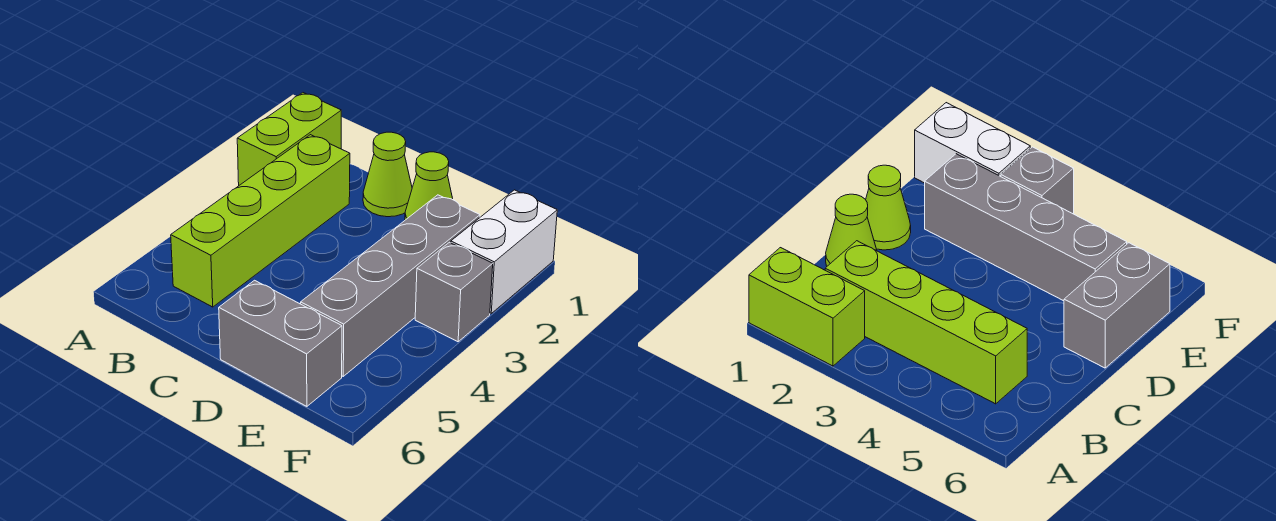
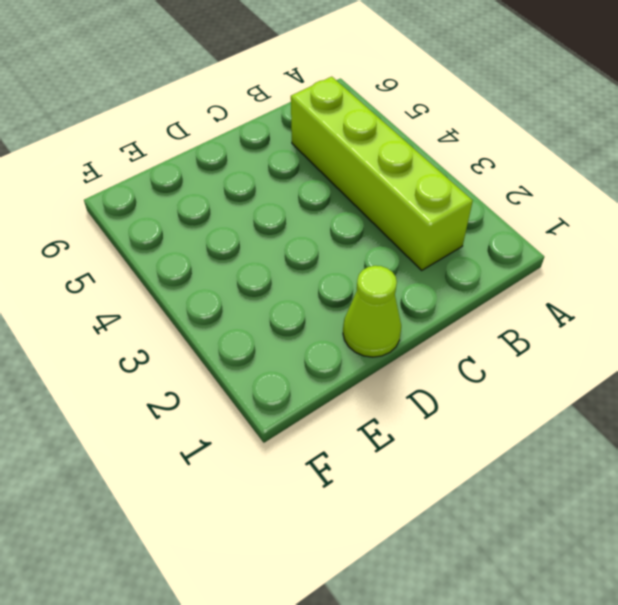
none -> lime 1x2 brick [237,93,341,185]
none -> lime 1x1 cone [363,132,412,217]

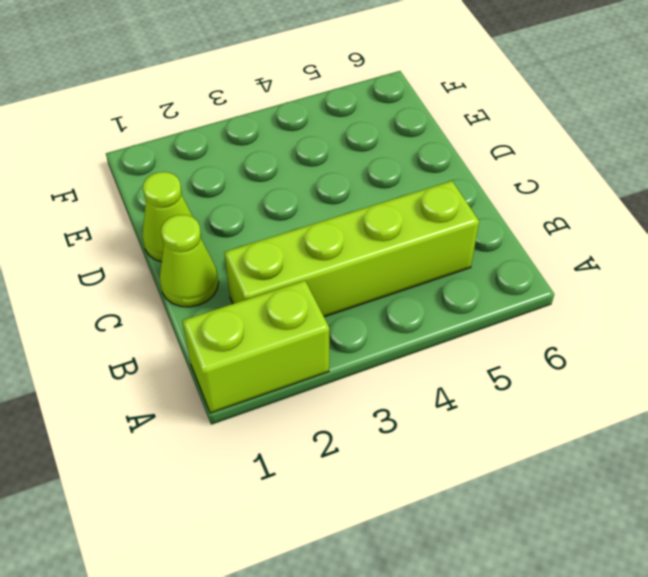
none -> grey 1x2 brick [219,280,342,406]
none -> grey 1x4 brick [301,195,480,376]

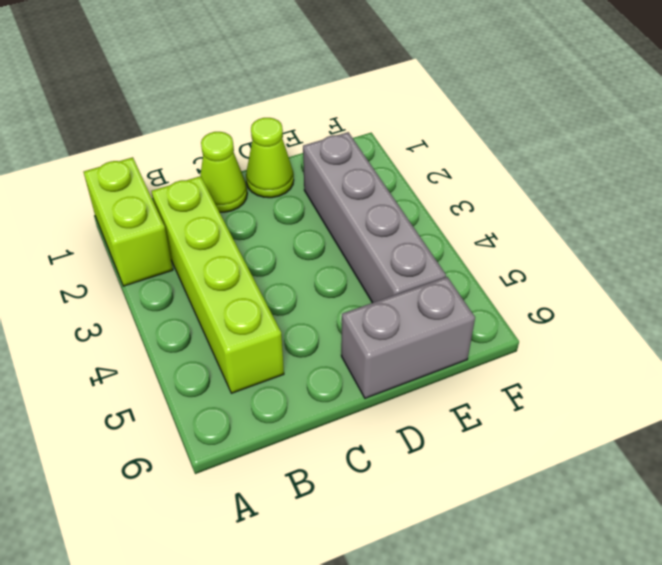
none -> white 1x2 brick [451,190,557,313]
none -> grey 1x1 brick [415,242,493,342]

